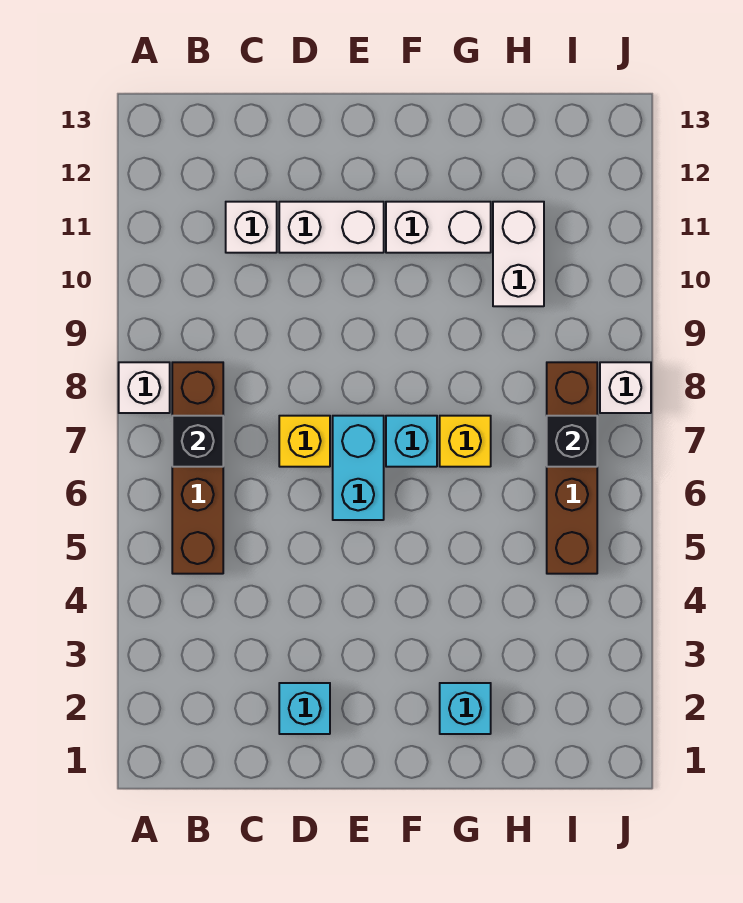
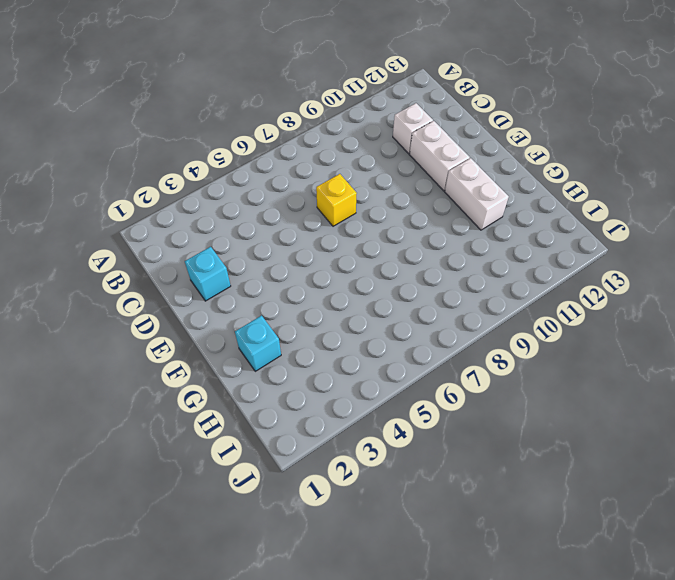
none -> white 1x1 brick [119,362,170,413]
none -> brown 1x4 brick [172,362,223,574]
none -> cyan 1x2 brick [333,416,384,520]

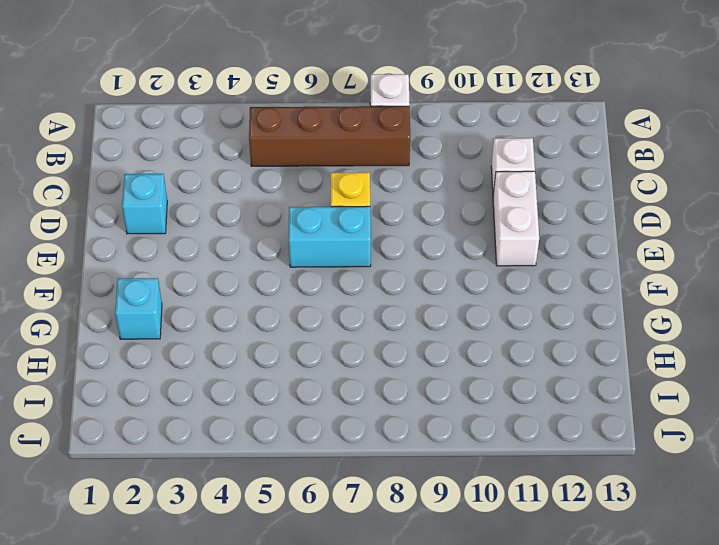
none -> cyan 1x1 brick [386,416,437,467]
none -> white 1x2 brick [386,202,491,253]
none -> yellow 1x1 brick [440,416,491,467]

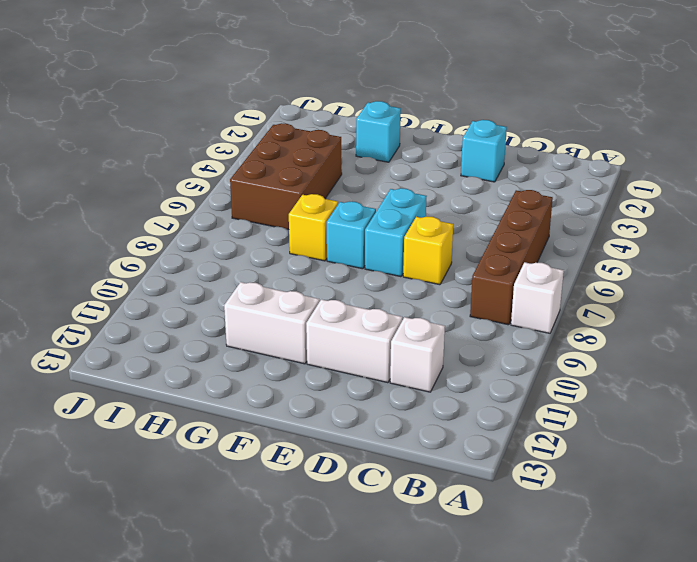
brown 2x3 brick [230,123,342,230] -> brown 1x4 brick [547,362,597,574]
none -> white 1x2 brick [493,202,544,306]
none -> white 1x1 brick [600,362,651,413]
none -> black 1x1 brick [172,416,223,467]

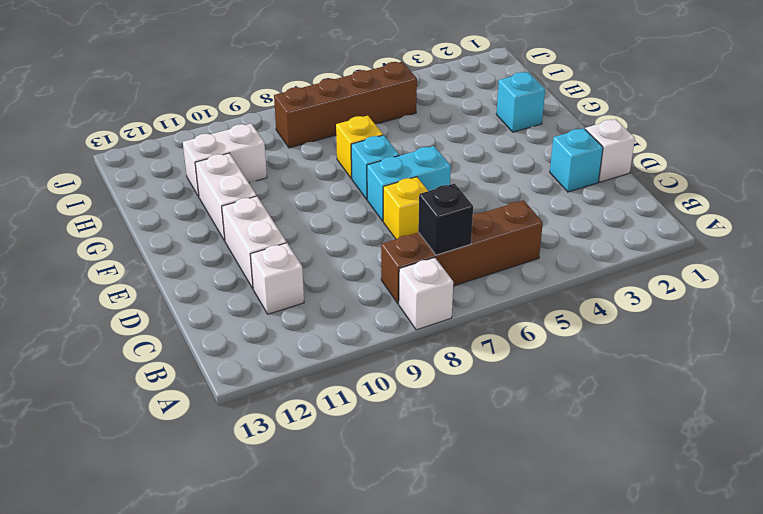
white 1x1 brick [585,119,635,182] -> white 1x1 brick moved to [600,362,651,413]
none -> black 1x1 brick [547,416,597,467]

